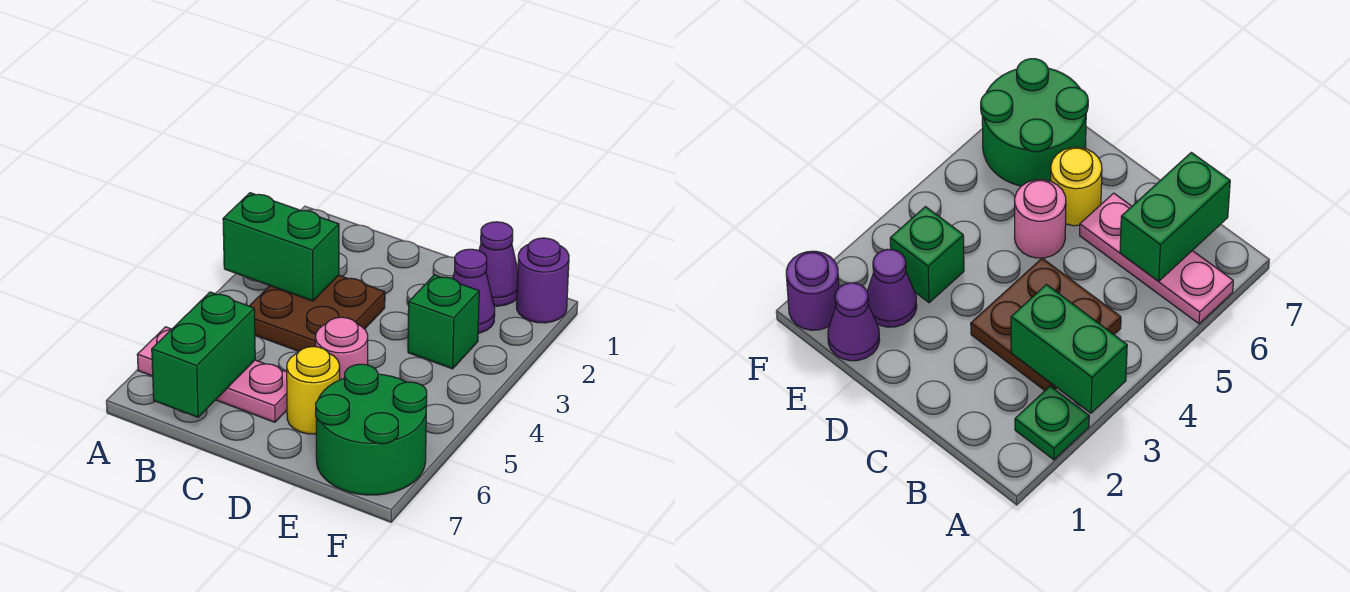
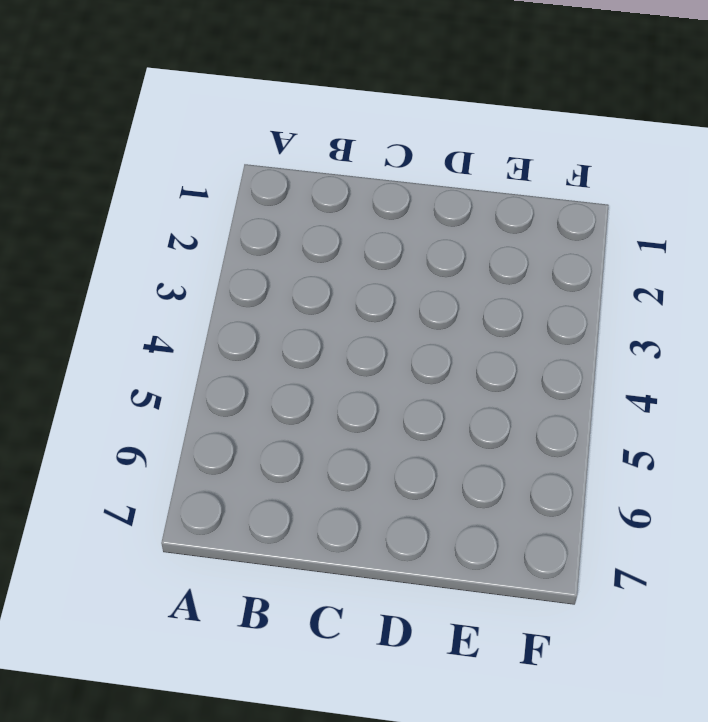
none -> green 1x1 plate [1015,386,1089,460]
none -> pink 1x3 plate [137,327,287,422]
none -> brown 2x2 plate [250,275,385,351]

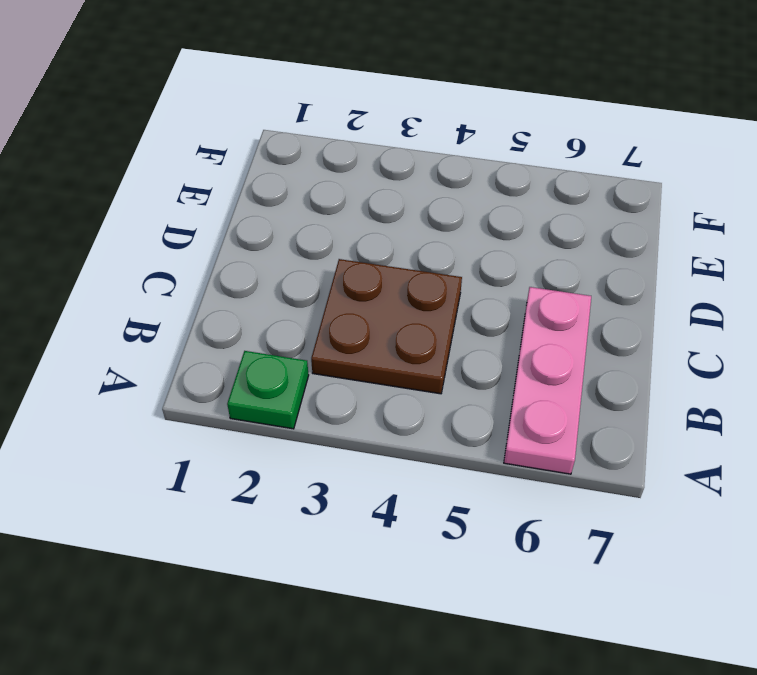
none -> pink 1x1 round brick [315,317,368,380]
none -> yellow 1x1 round brick [287,347,340,434]
none -> purple 1x1 cone [479,222,518,306]

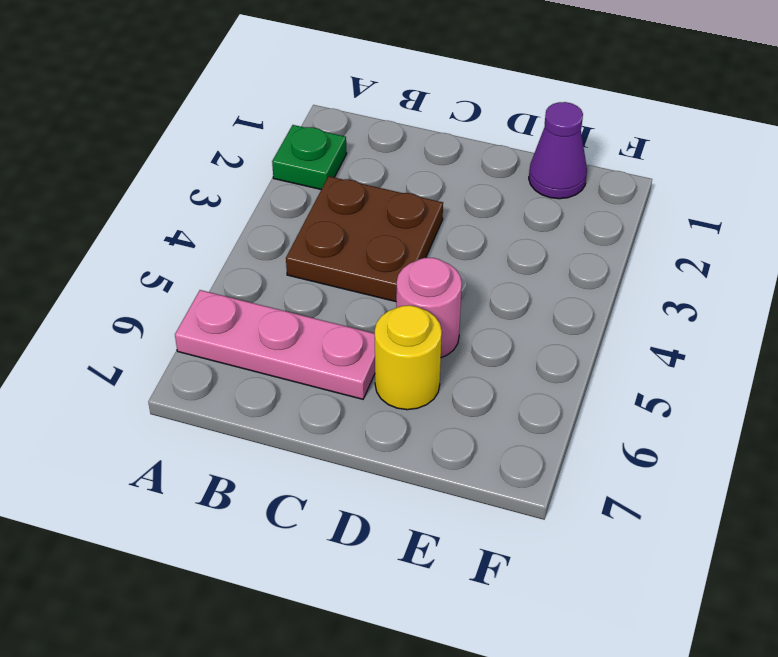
none -> purple 1x1 cone [453,249,495,333]
none -> green 1x1 brick [408,275,479,369]
none -> green 2x2 round brick [316,364,427,495]

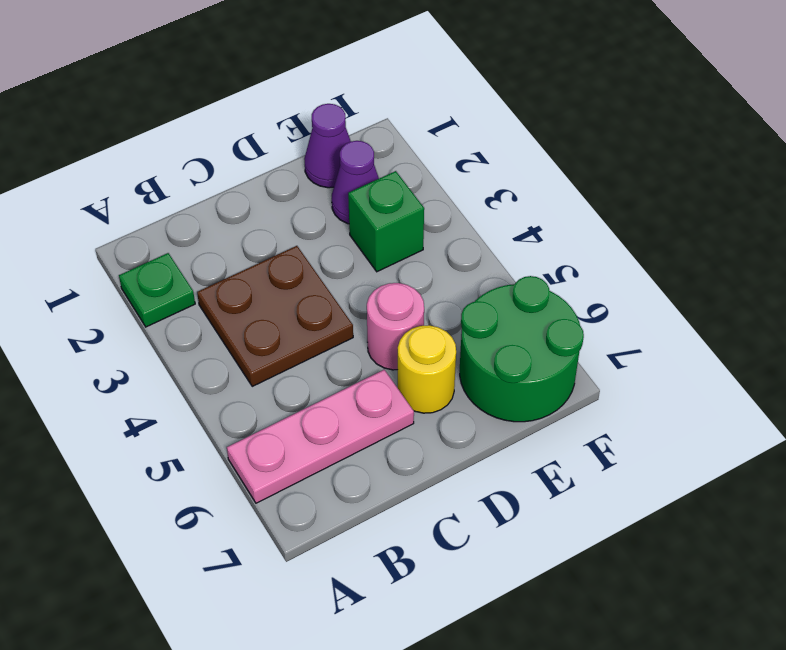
none -> purple 1x1 round brick [517,238,569,323]
none -> green 1x2 brick [223,193,339,301]
none -> green 1x2 brick [152,292,255,417]

